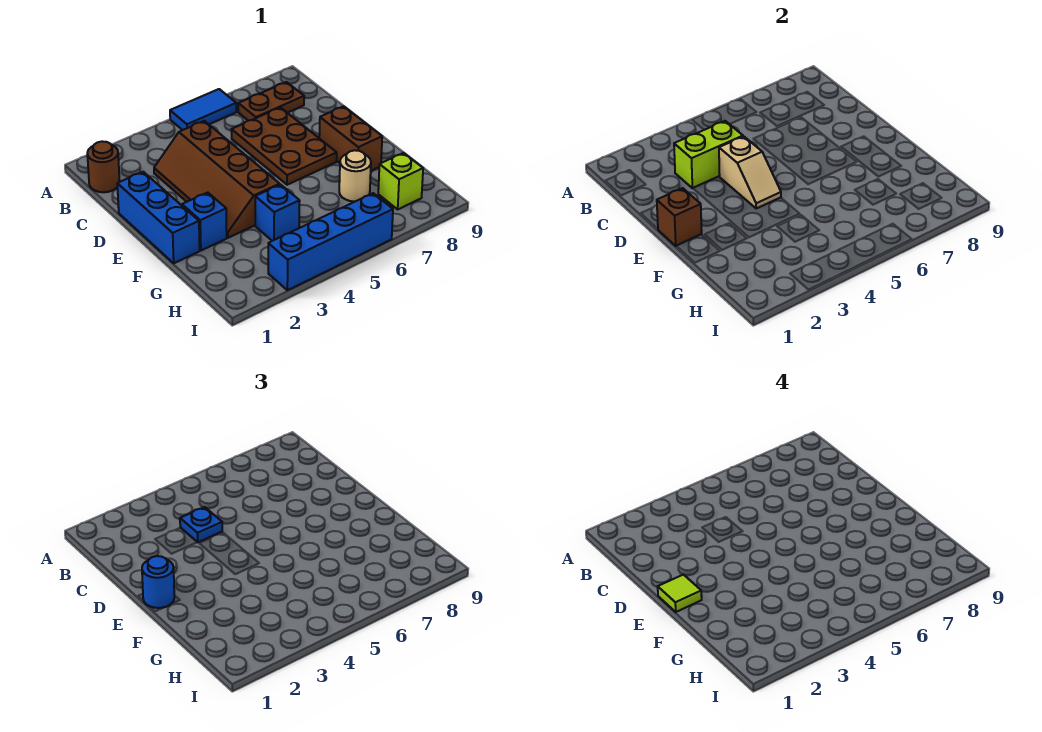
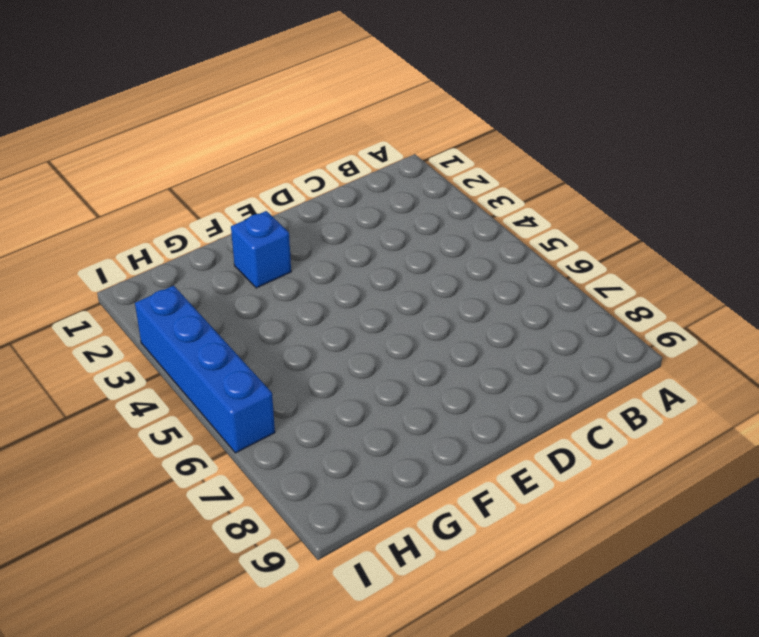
none -> blue 1x2 tile [170,89,236,130]
none -> brown 1x1 round brick [87,141,120,192]
none -> brown 1x2 plate [238,82,304,121]

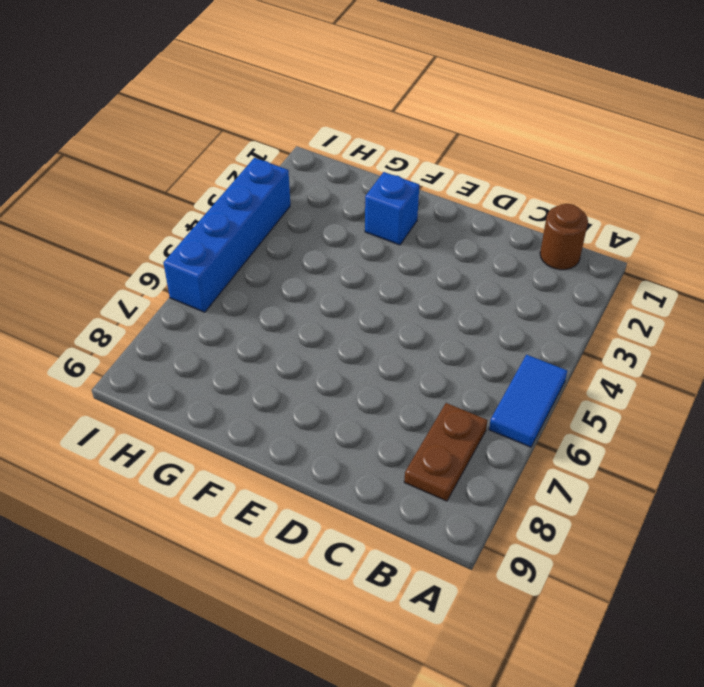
none -> brown 2x4 slope [154,121,280,238]
none -> brown 2x3 plate [231,108,337,185]
none -> blue 1x3 brick [117,172,200,263]

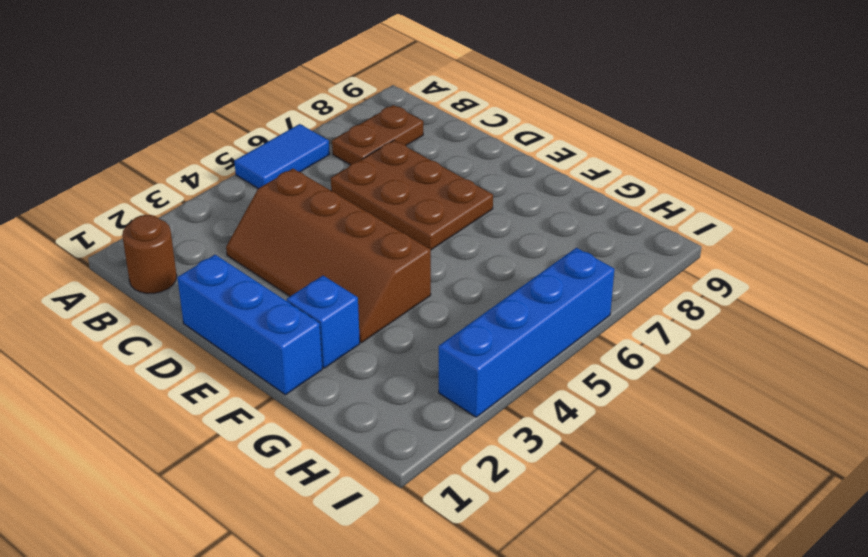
none -> brown 1x2 brick [319,106,382,171]
none -> blue 1x1 brick [255,185,300,241]
none -> tan 1x1 round brick [339,150,371,202]

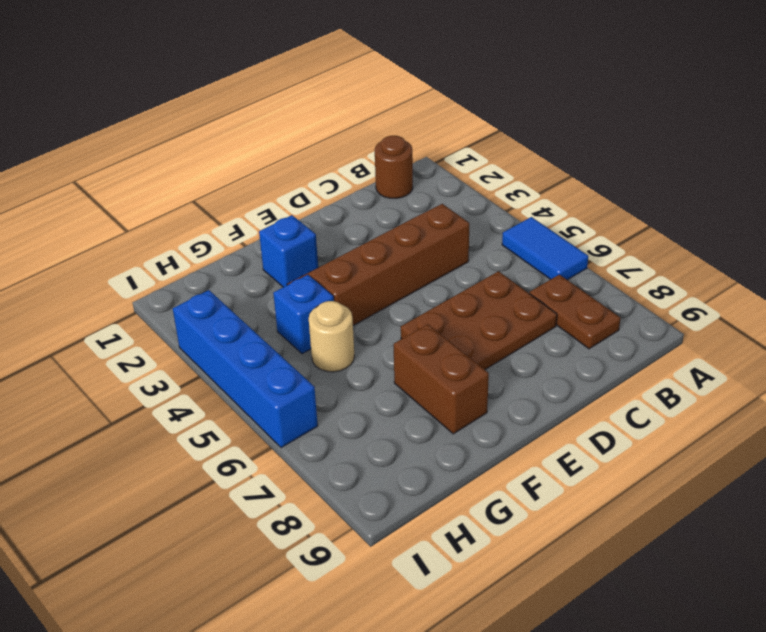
brown 1x2 brick [394,324,489,434] -> brown 1x2 brick turned to [319,106,382,171]
tan 1x1 round brick [309,301,354,372] -> tan 1x1 round brick moved to [339,150,371,202]
none -> blue 1x3 brick [117,172,200,263]
none -> lime 1x1 brick [378,153,423,209]
none -> lime 1x2 brick [674,121,743,188]

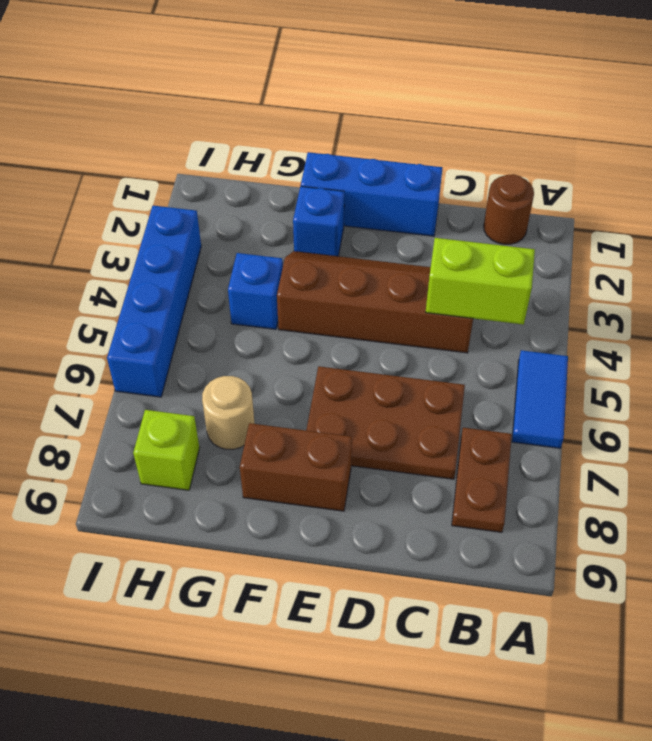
lime 1x2 brick [426,238,535,325] -> lime 1x2 brick turned to [674,121,743,188]
none -> tan 1x2 slope [719,136,781,208]
none -> brown 1x1 brick [657,188,702,246]
none -> blue 1x1 plate [180,507,222,542]

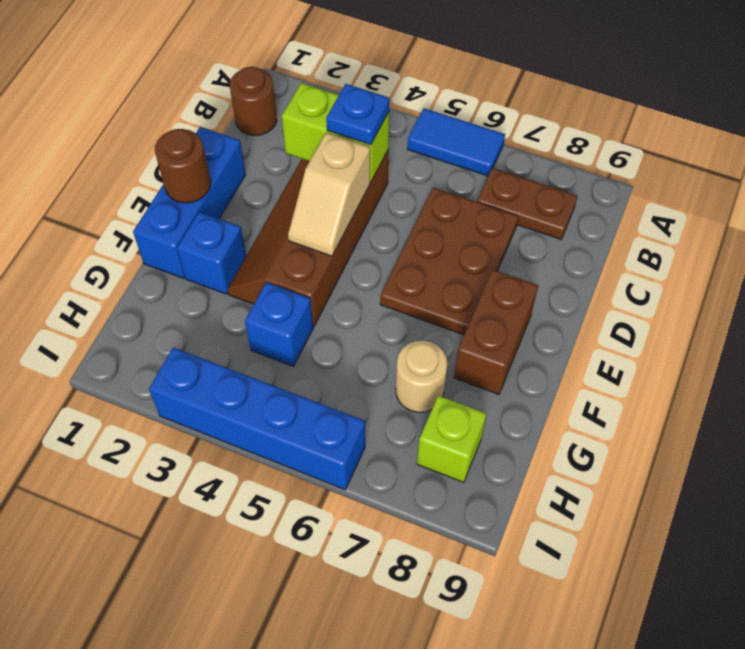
brown 1x1 round brick [155,129,211,203] -> brown 1x1 brick [657,188,702,246]
none -> blue 1x1 round brick [142,556,174,608]
none -> lime 1x1 tile [658,574,702,612]

